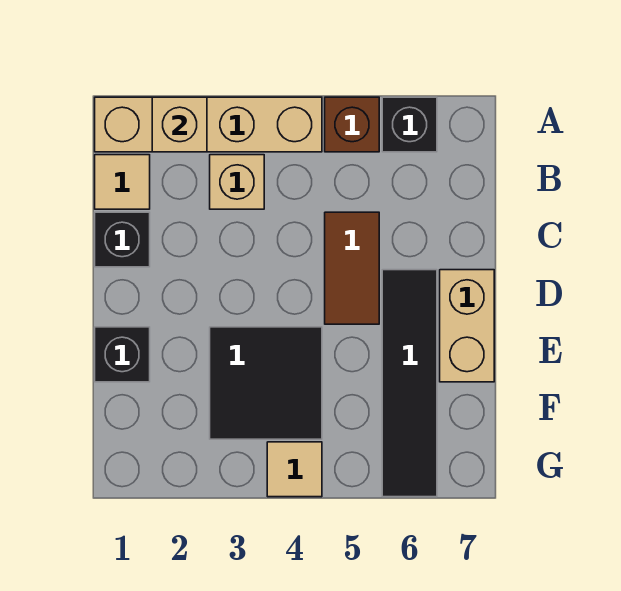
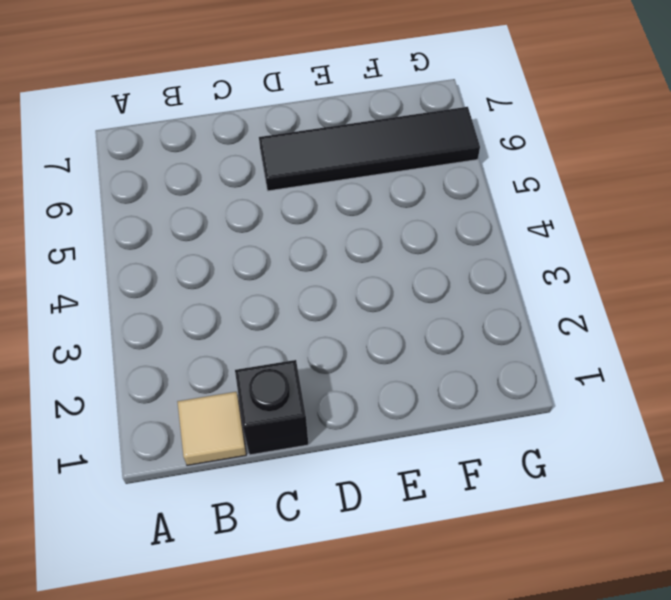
none -> tan 1x4 brick [95,97,322,152]
none -> brown 1x1 brick [325,97,379,152]
none -> black 1x1 brick [382,97,437,152]

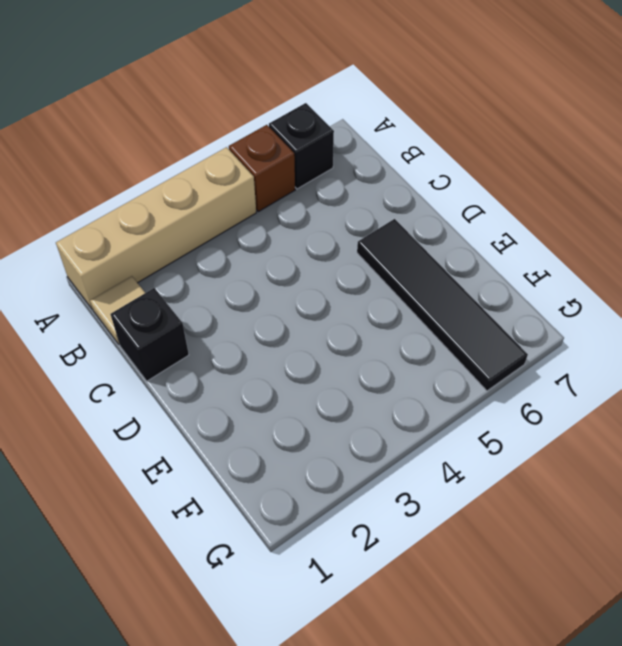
none -> tan 1x1 brick [210,155,264,209]
none -> brown 1x2 tile [325,212,379,324]
none -> tan 1x2 brick [440,270,494,382]

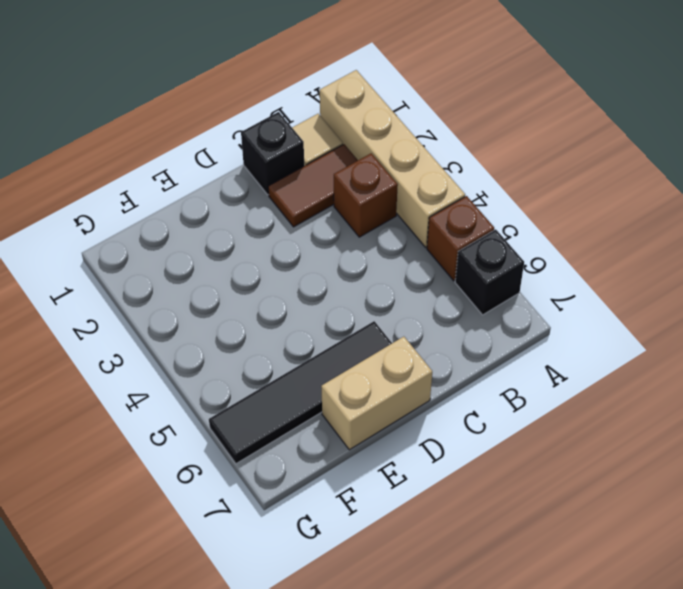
brown 1x2 tile [268,144,358,227] -> brown 1x2 tile moved to [325,212,379,324]
brown 1x1 brick [334,153,398,237] -> tan 1x1 brick [210,155,264,209]
none -> black 1x1 brick [95,327,150,382]
none -> black 2x2 tile [210,327,322,439]
none -> tan 1x1 tile [267,442,322,497]

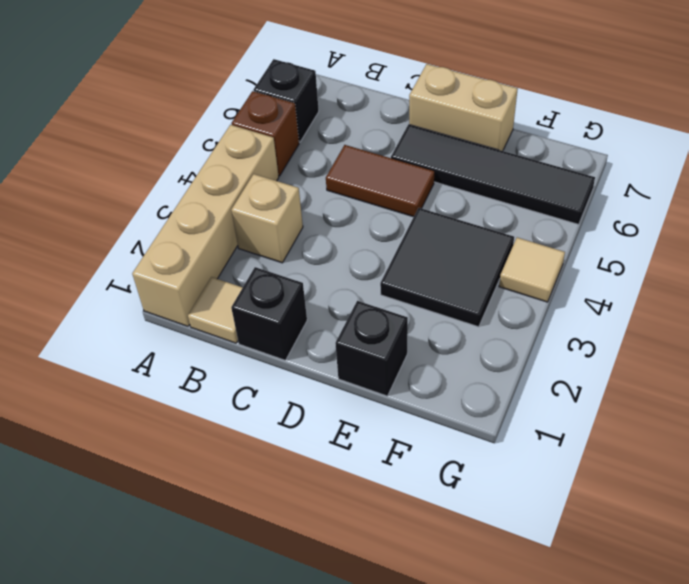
none -> tan 1x1 brick [152,97,207,152]

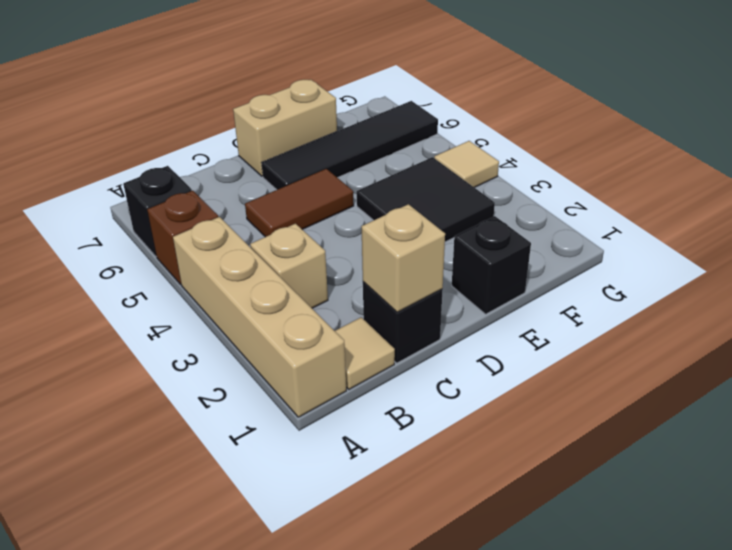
tan 1x1 brick [362,204,445,312] -> tan 1x1 brick moved to [152,97,207,152]

